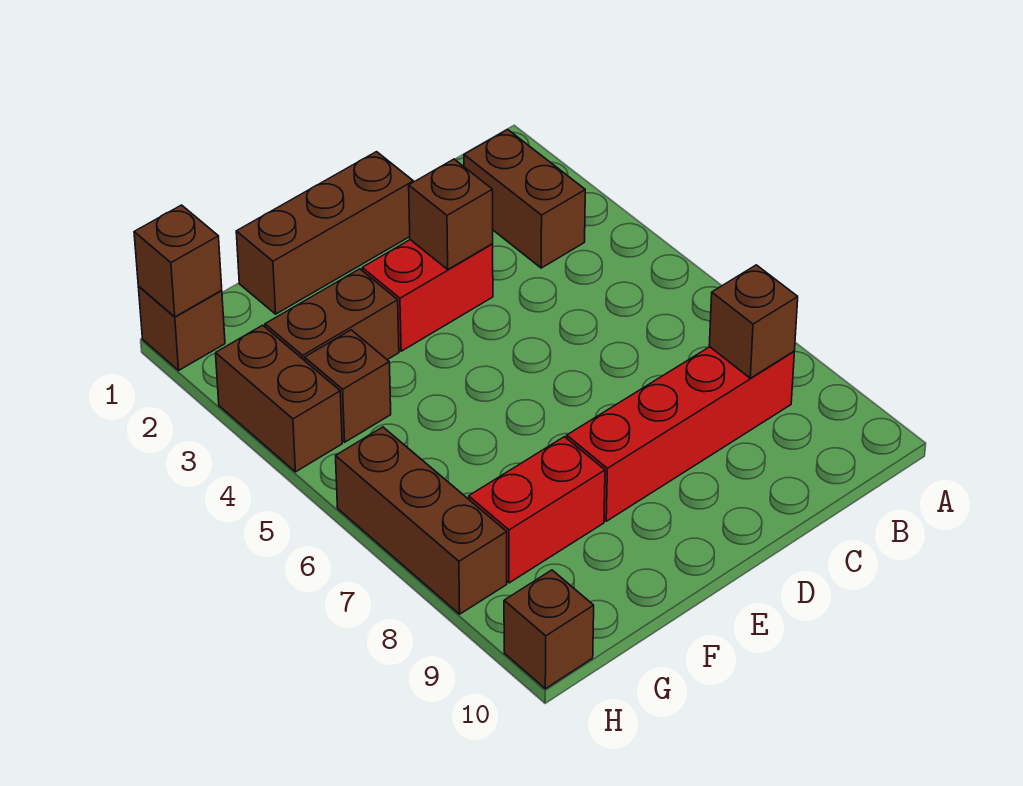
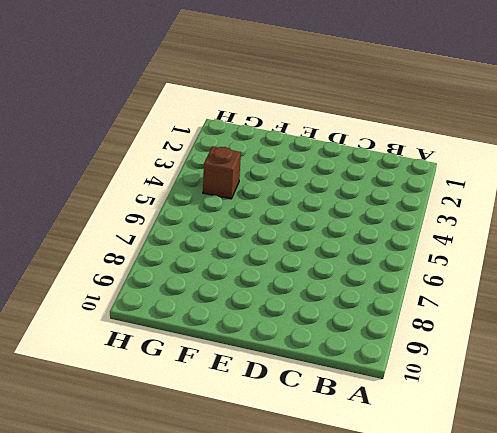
none -> brown 1x2 brick [464,130,585,268]
none -> red 1x4 brick [567,347,794,521]
none -> brown 1x3 brick [236,152,414,314]

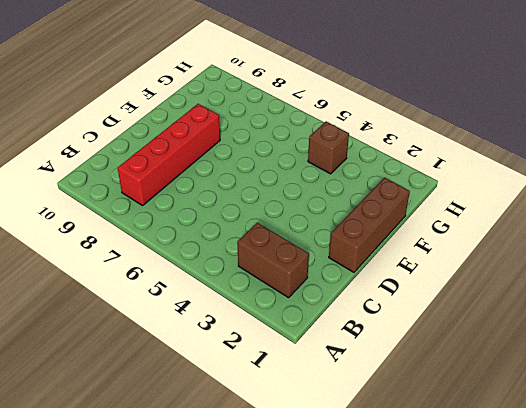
none -> red 1x2 brick [362,240,493,351]
none -> brown 1x2 brick [265,269,399,361]
none -> red 1x2 brick [469,437,605,583]

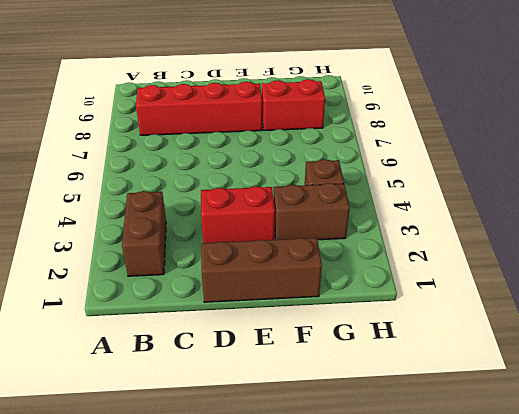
none -> brown 1x1 brick [138,287,225,370]
none -> brown 1x2 brick [216,325,342,472]
none -> brown 1x3 brick [336,427,507,614]

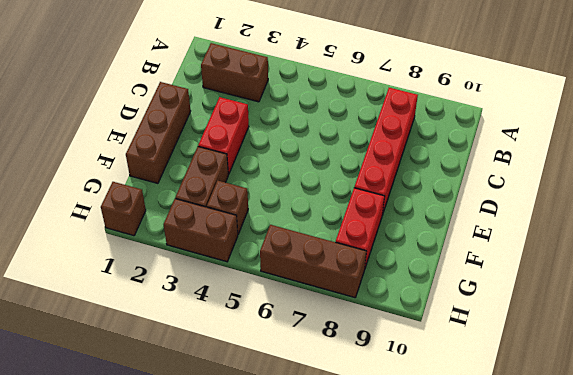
none -> brown 1x1 brick [504,570,594,689]
none -> brown 1x1 brick [709,265,798,378]
none -> brown 1x1 brick [409,159,493,269]

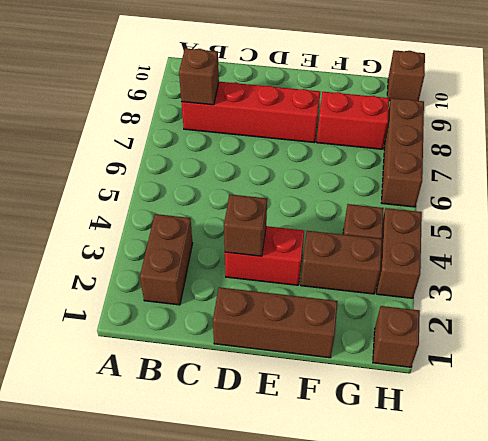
none -> brown 1x1 brick [134,205,222,317]

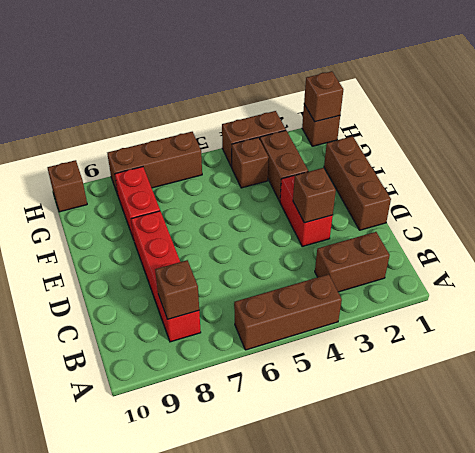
brown 1x3 brick [234,274,342,350] -> none

